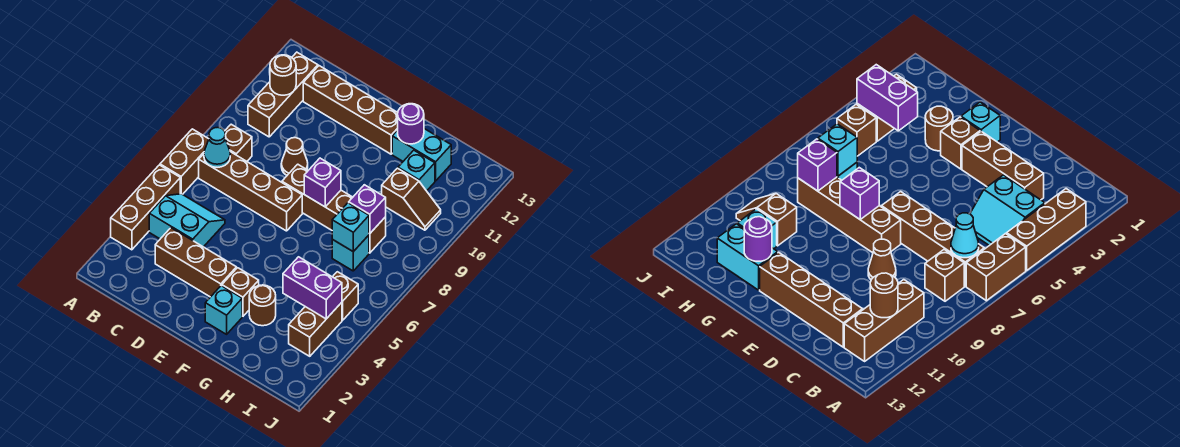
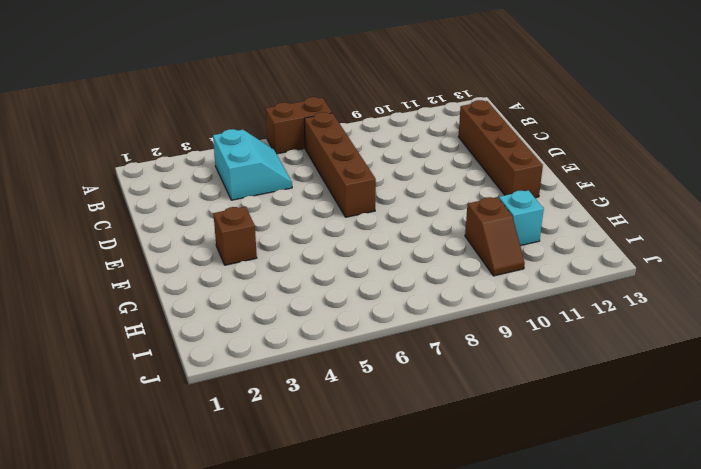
none -> brown 1x3 brick [111,165,180,250]
none -> brown 1x1 brick [225,124,252,161]
none -> brown 1x3 brick [248,52,318,137]

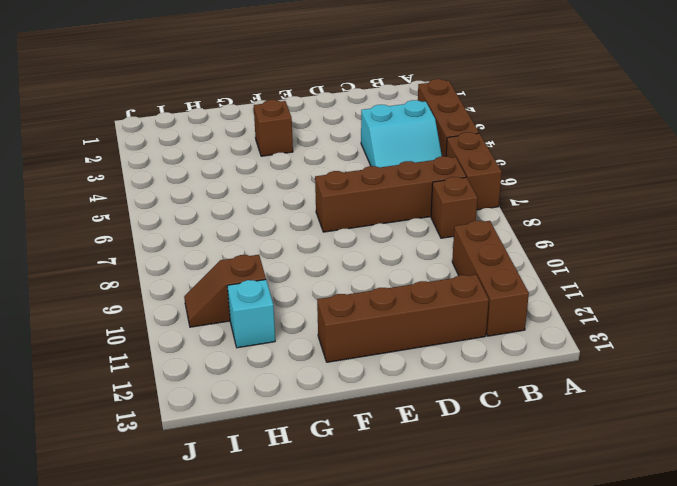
none -> brown 1x3 brick [155,228,236,297]
none -> brown 1x1 cone [281,138,308,175]
none -> brown 1x4 brick [282,164,386,253]

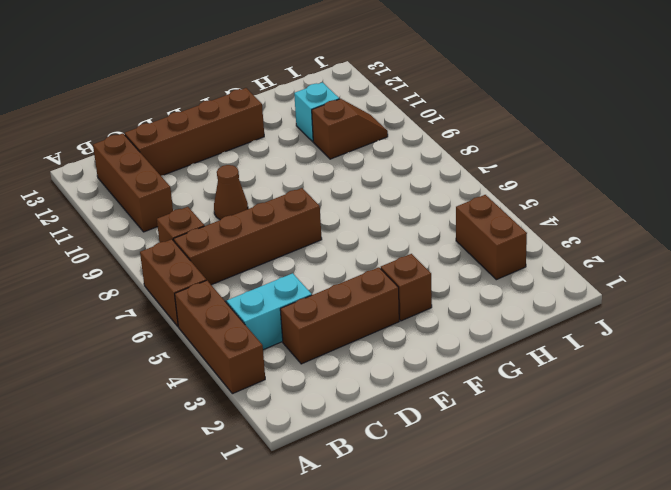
none -> brown 1x4 brick [282,164,386,253]
none -> cyan 1x1 brick [205,286,242,334]
none -> brown 1x1 round brick [249,285,276,326]

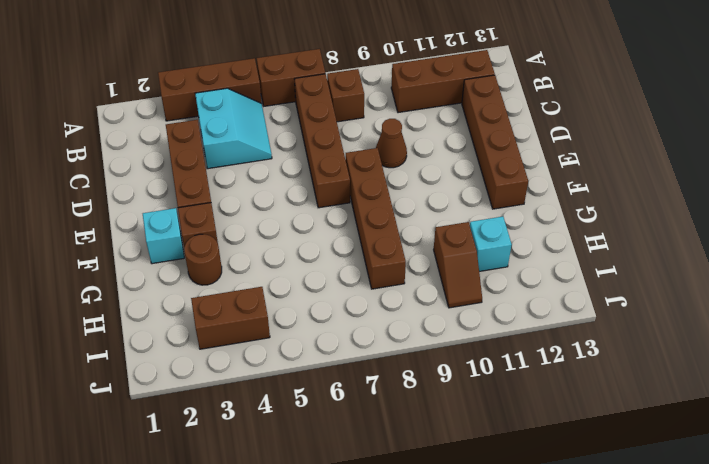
none -> cyan 1x2 brick [392,129,451,181]
none -> cyan 1x1 brick [332,235,369,271]
none -> brown 1x1 brick [333,272,358,320]

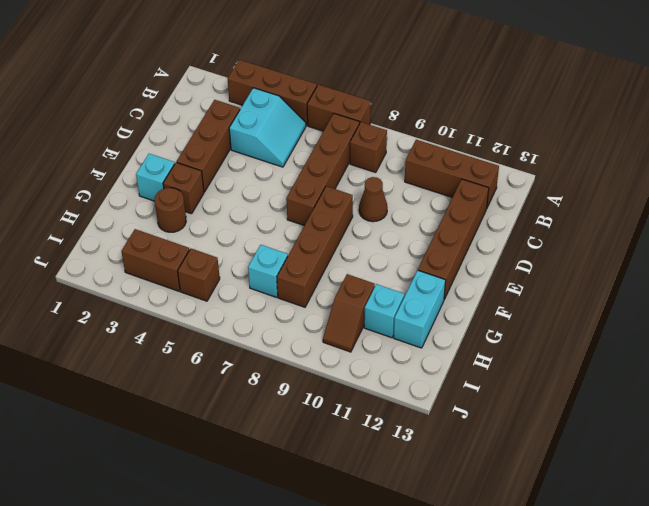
none -> cyan 1x1 cone [204,128,230,167]
none -> brown 1x1 round brick [270,55,296,95]
none -> purple 1x1 brick [304,158,341,207]

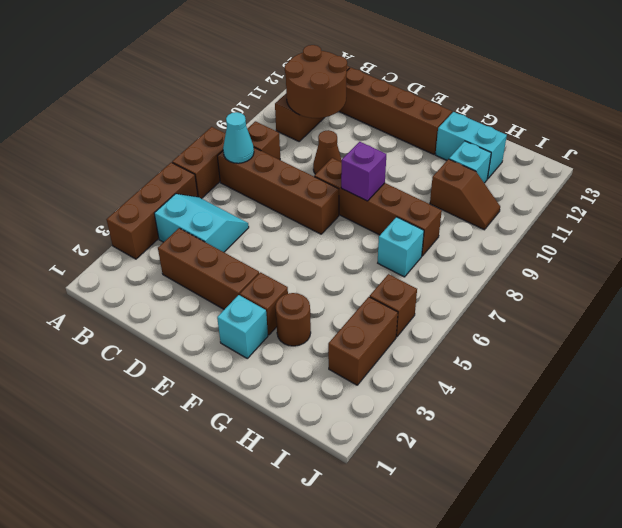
brown 2x2 round brick [285,45,347,118] -> brown 1x1 round brick [270,55,296,95]
none -> purple 1x1 round brick [398,104,424,144]
none -> purple 1x2 brick [283,257,342,319]
none -> cyan 1x1 brick [332,203,369,252]

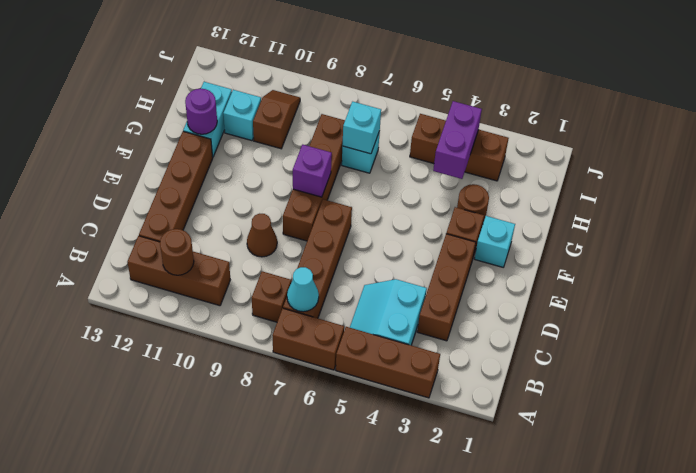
none -> purple 1x1 brick [349,185,386,234]

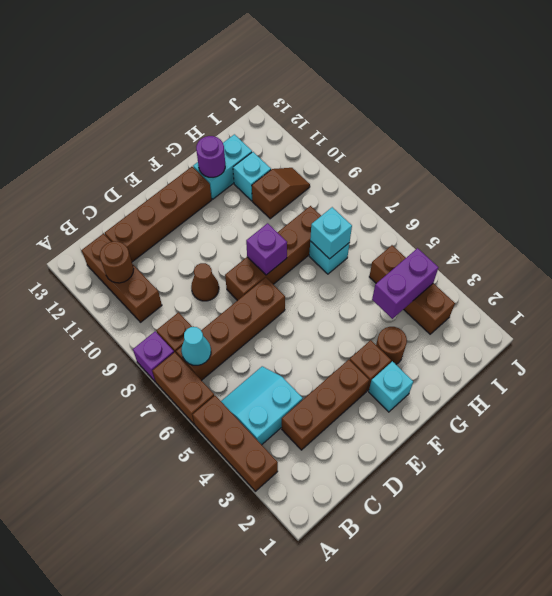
purple 1x1 brick [133,331,174,382] -> purple 1x1 brick moved to [349,185,386,234]

